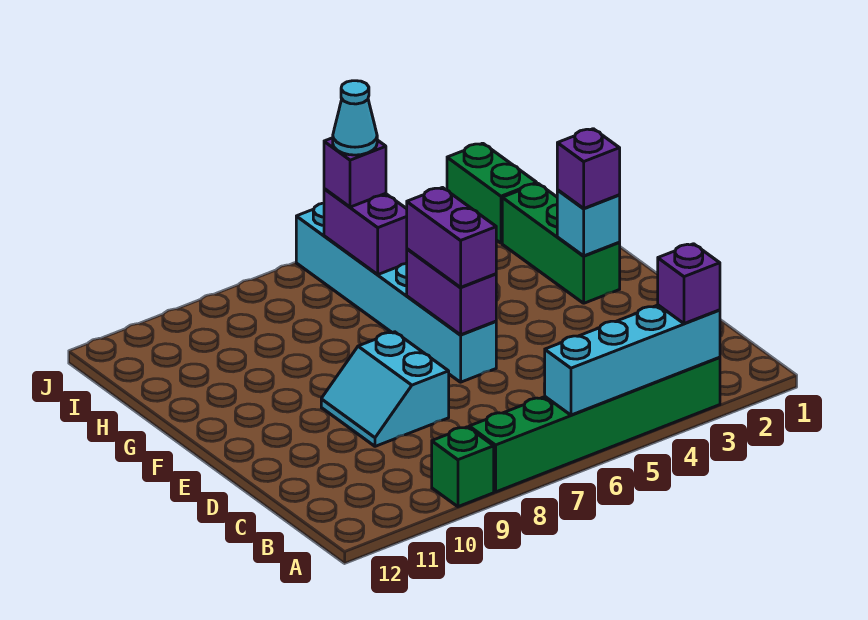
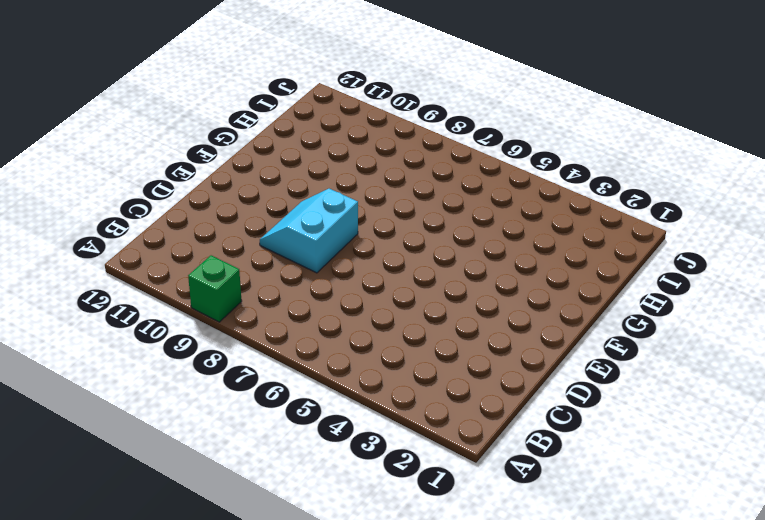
none -> green 1x6 brick [469,357,720,492]
none -> cyan 1x6 brick [296,203,496,382]
none -> green 1x3 brick [502,184,620,303]

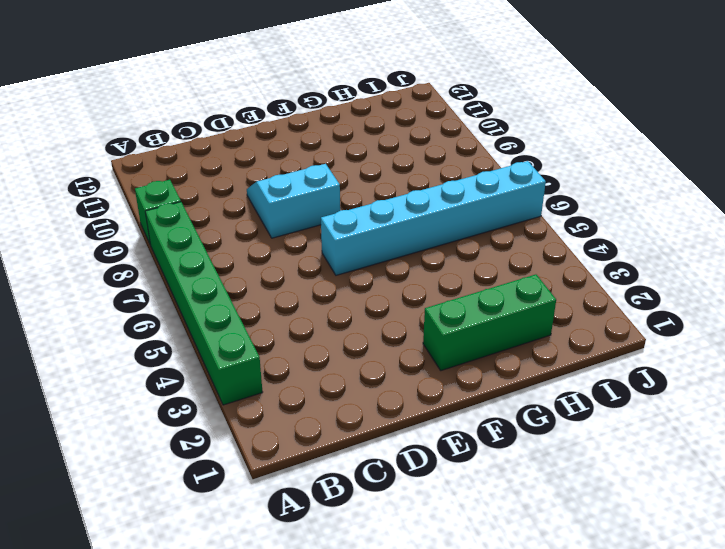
none -> green 1x2 brick [447,143,537,243]
none -> cyan 1x4 brick [544,305,720,415]
none -> purple 1x2 brick [407,249,496,335]

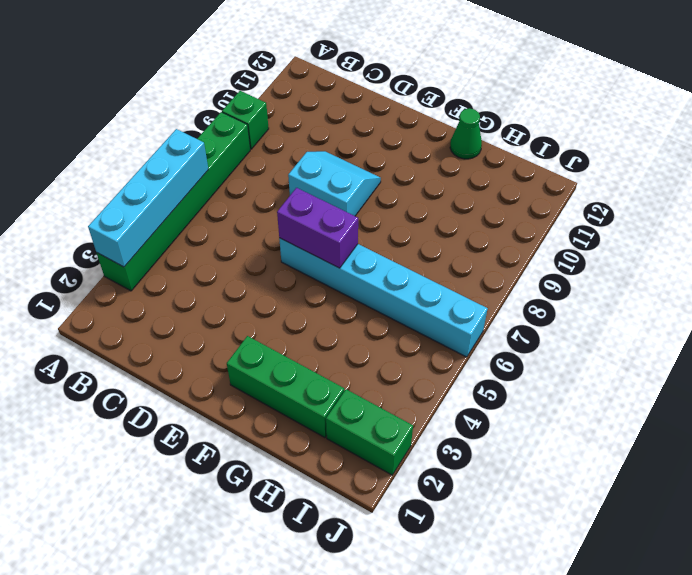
green 1x1 cone [450,108,482,159] -> none
none -> cyan 1x1 brick [557,190,620,256]
none -> purple 1x2 brick [324,189,407,275]
none -> purple 1x1 brick [658,244,720,324]

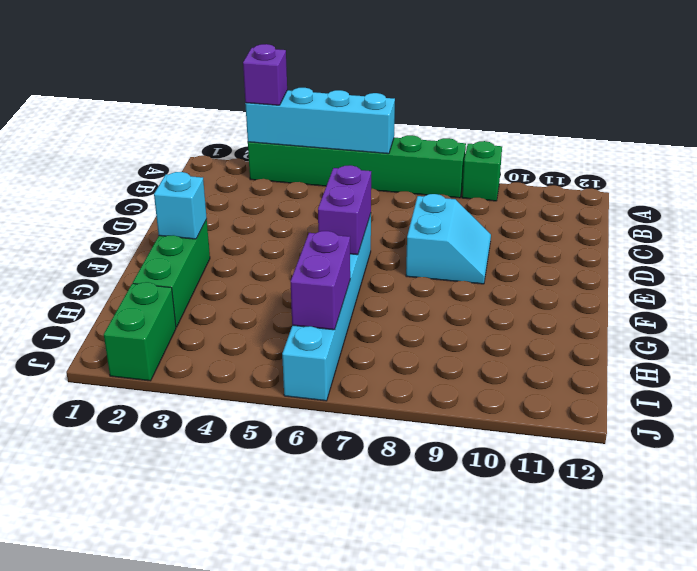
none -> purple 1x2 brick [407,188,496,287]
none -> purple 1x1 brick [557,129,620,209]
none -> purple 1x1 brick [324,138,386,207]

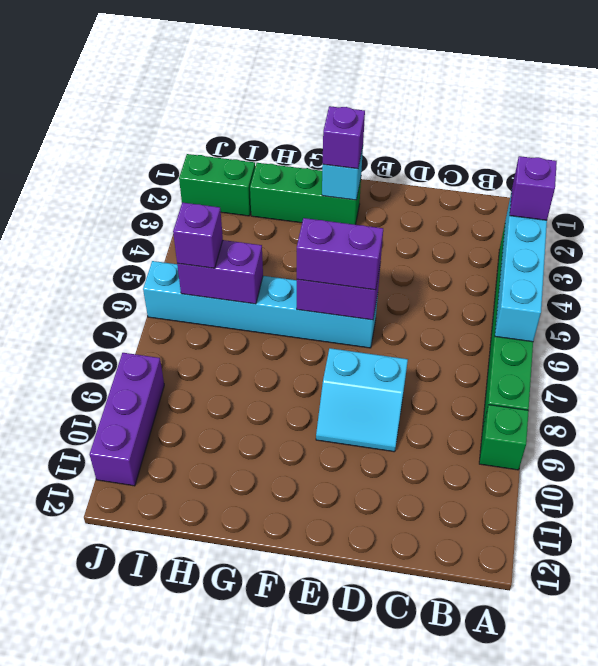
purple 1x3 brick [90,353,164,486] -> none
none -> cyan 1x1 cone [333,81,377,155]

